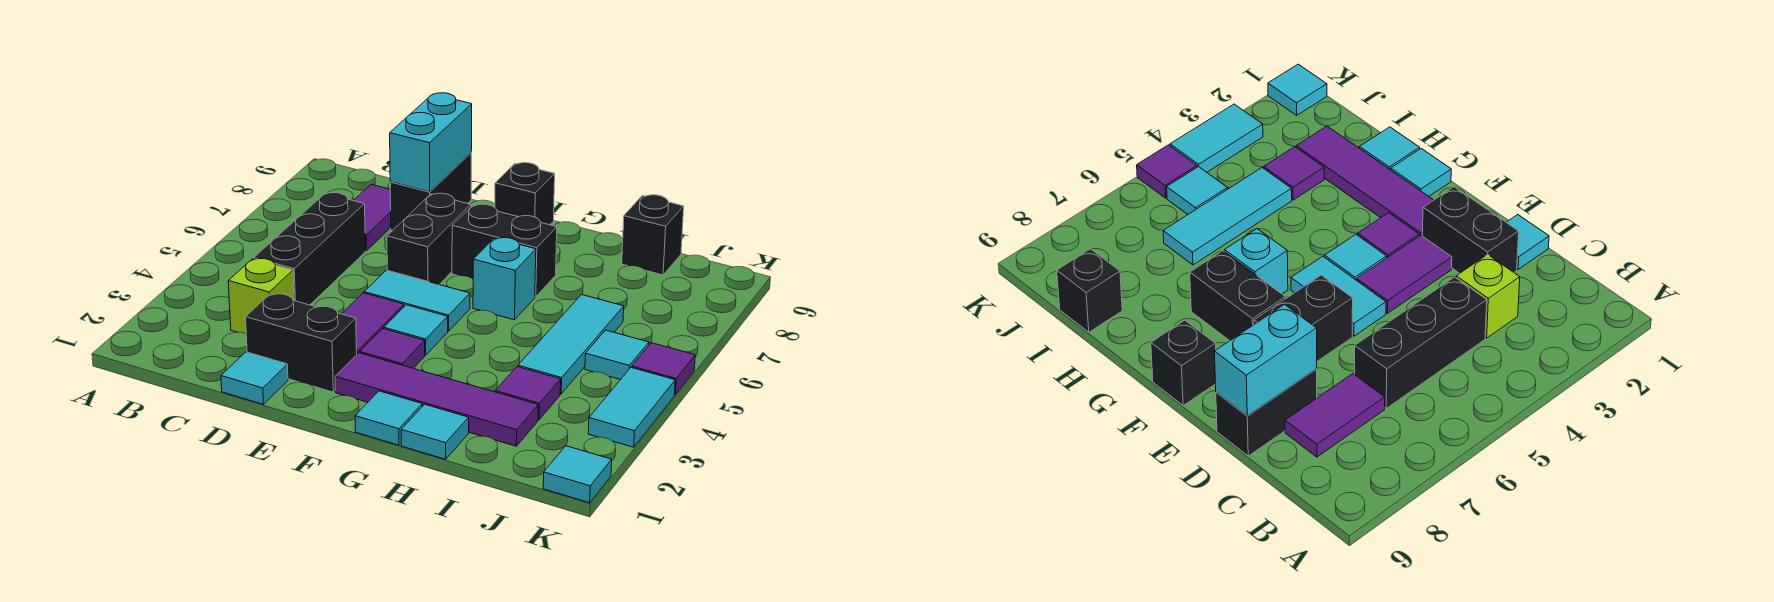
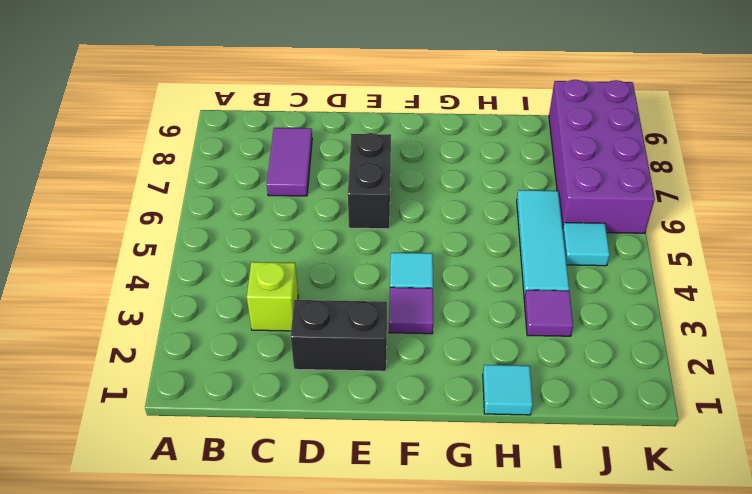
purple 2x4 brick [549,80,655,233] -> none
none -> black 1x3 brick [254,193,365,305]
none -> cyan 1x1 tile [221,352,288,404]
none -> black 1x2 brick [390,153,471,231]

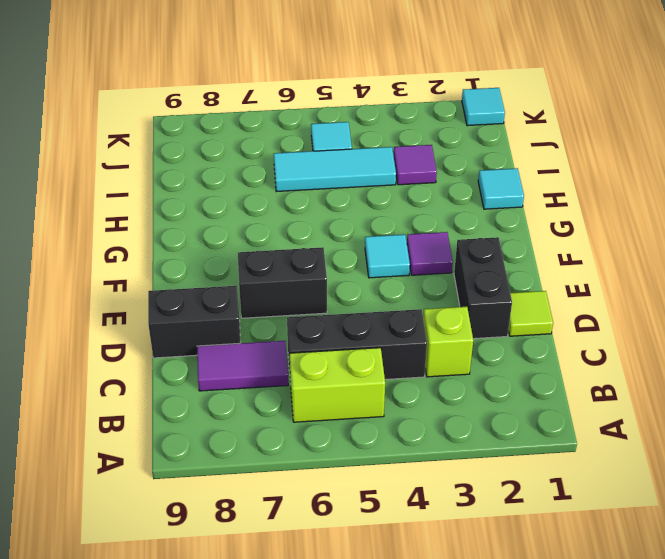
lime 1x2 brick [290,348,385,422] -> none
lime 1x1 tile [508,291,553,336] -> cyan 1x1 tile [221,352,288,404]
none -> purple 1x2 tile [342,293,404,354]
none -> cyan 1x2 tile [364,270,470,331]
none -> purple 1x4 tile [335,353,538,446]

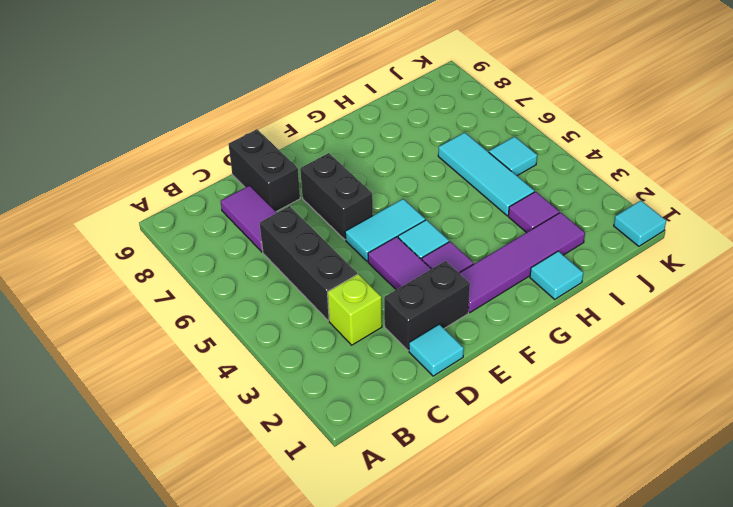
none -> black 1x2 brick [452,204,557,297]
none -> black 1x1 brick [495,163,555,225]
none -> cyan 1x1 tile [355,391,422,445]

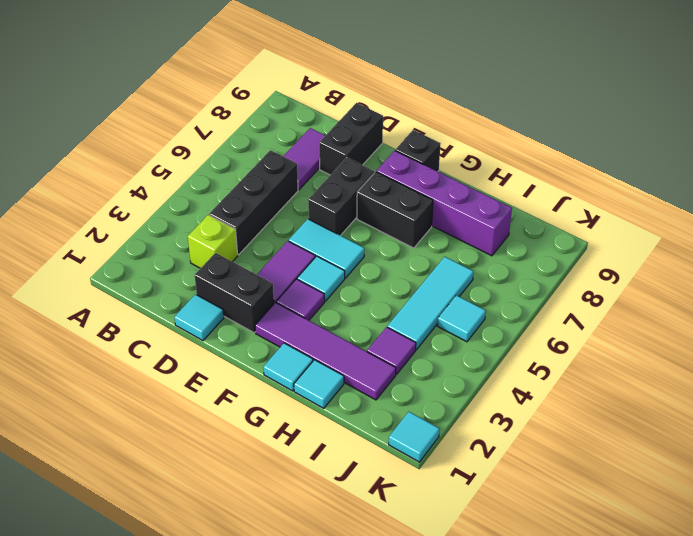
purple 1x4 brick [376,151,512,256] -> none
none -> cyan 1x1 brick [473,238,536,320]
none -> black 1x1 brick [622,195,684,275]
none -> cyan 1x2 tile [588,367,675,447]

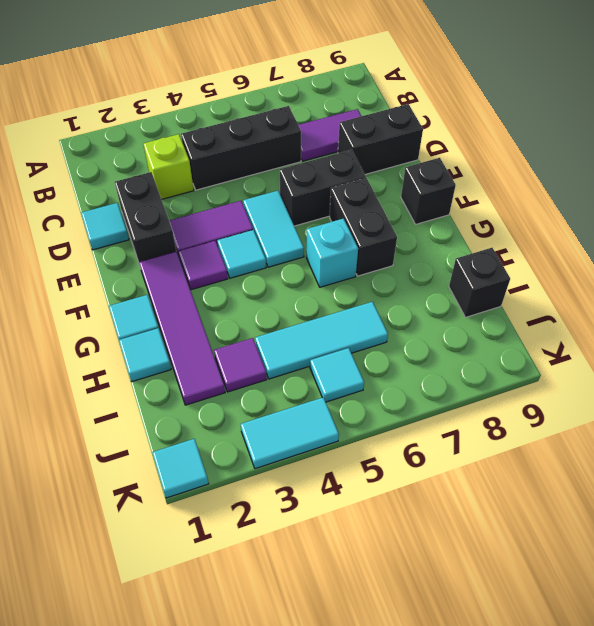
none -> purple 1x1 tile [632,343,695,395]
none -> cyan 1x2 brick [390,93,472,192]

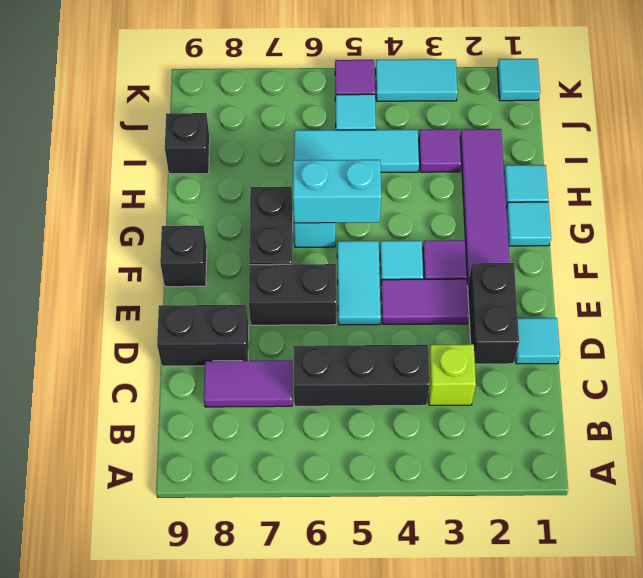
cyan 1x2 brick [293,160,381,223] -> cyan 1x2 brick moved to [390,93,472,192]

